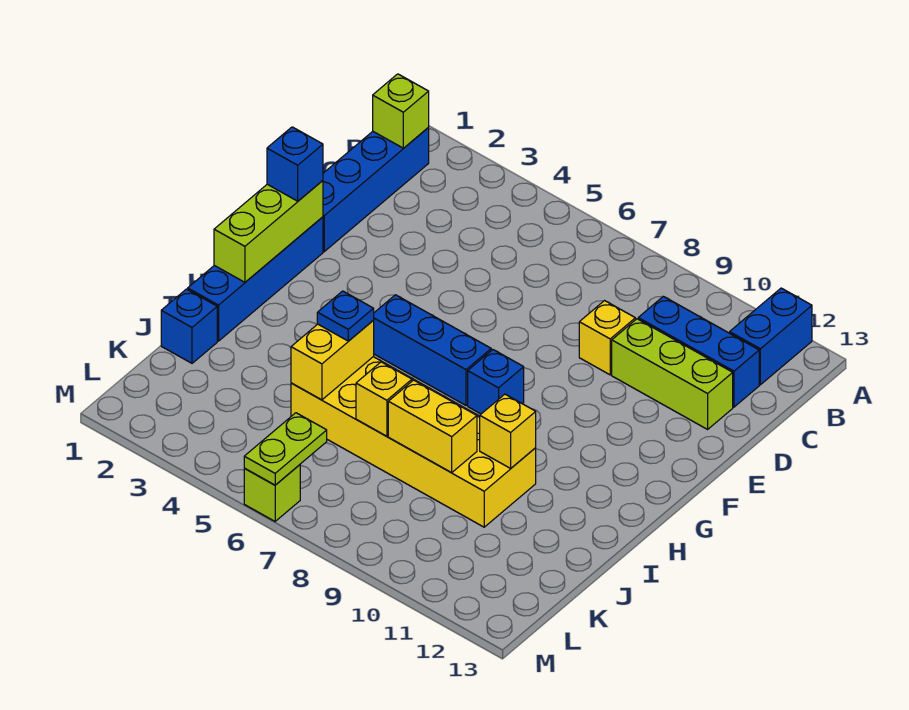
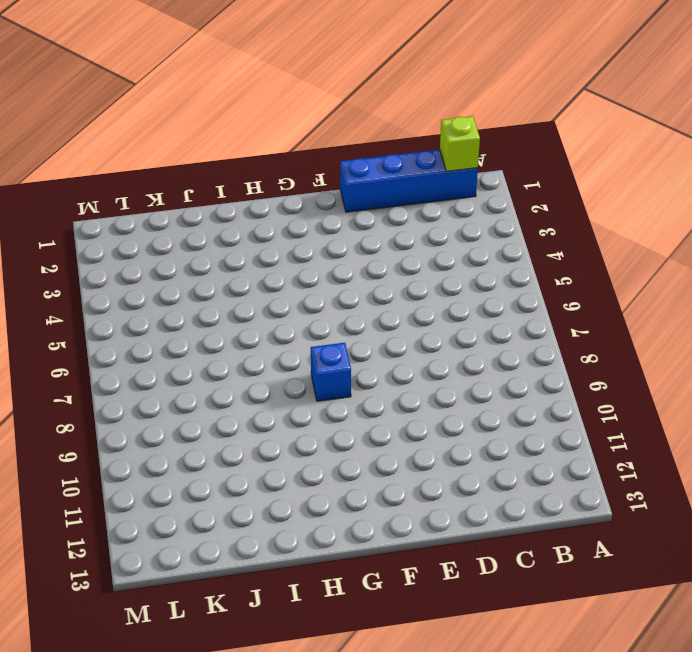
none -> blue 1x2 brick [730,288,812,385]
none -> blue 1x3 brick [638,296,759,407]
none -> yellow 1x1 brick [579,301,635,375]

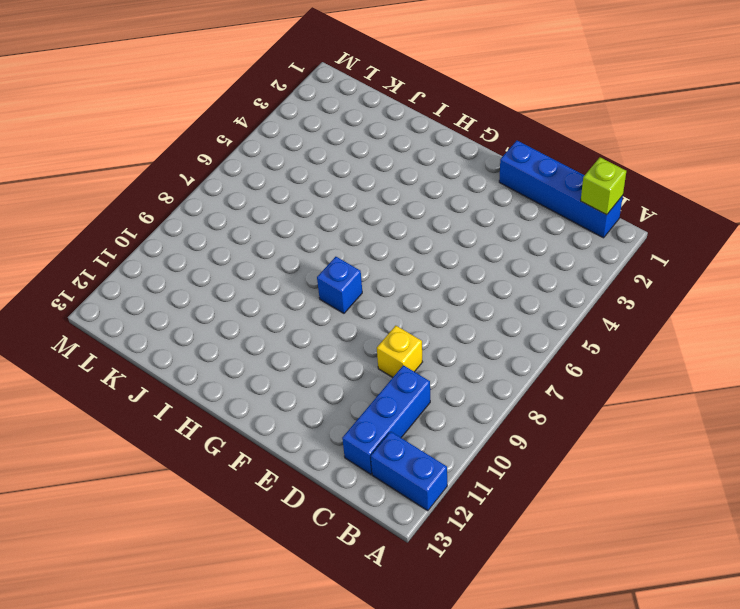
none -> lime 1x3 brick [612,319,733,429]
none -> blue 1x4 brick [188,217,323,341]
none -> blue 1x3 brick [373,295,491,405]

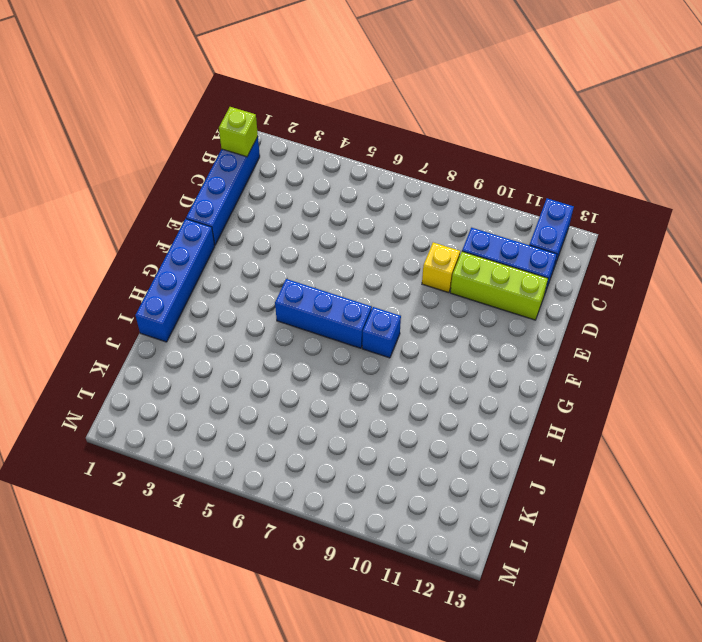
none -> yellow 2x6 brick [291,357,536,527]
none -> blue 1x1 brick [161,289,217,363]
none -> lime 1x1 brick [244,465,300,521]

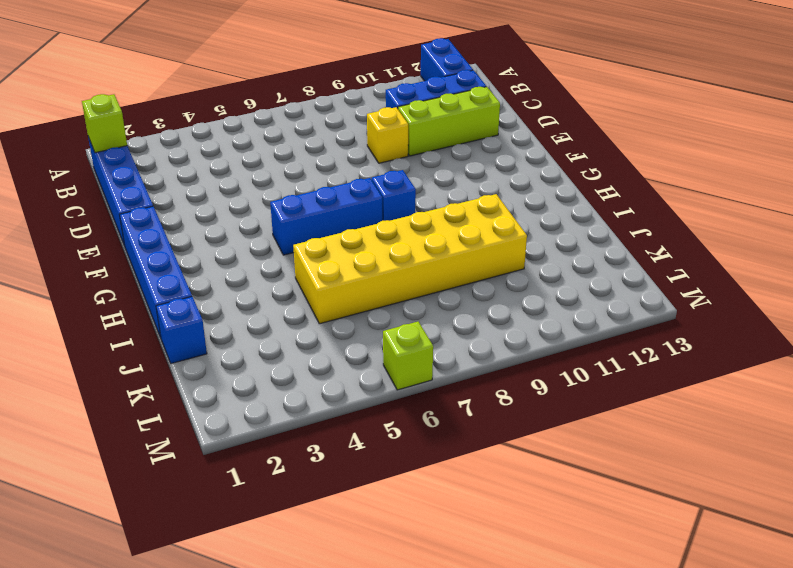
none -> lime 1x3 brick [214,181,323,282]
none -> yellow 1x2 brick [291,321,374,400]
none -> yellow 1x1 brick [480,394,536,468]

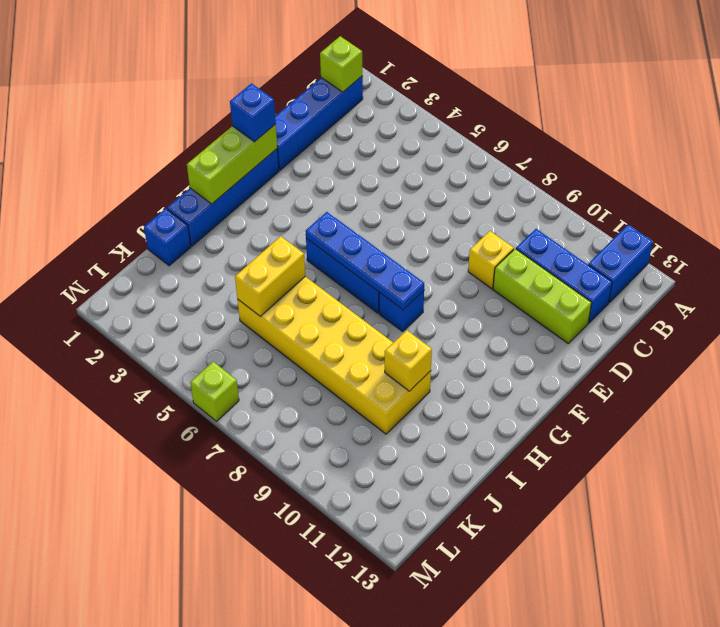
blue 1x4 plate [306,212,424,310] -> none
none -> yellow 1x1 brick [356,362,412,436]
none -> yellow 1x2 brick [388,380,477,472]
none -> lime 1x2 plate [244,413,327,485]

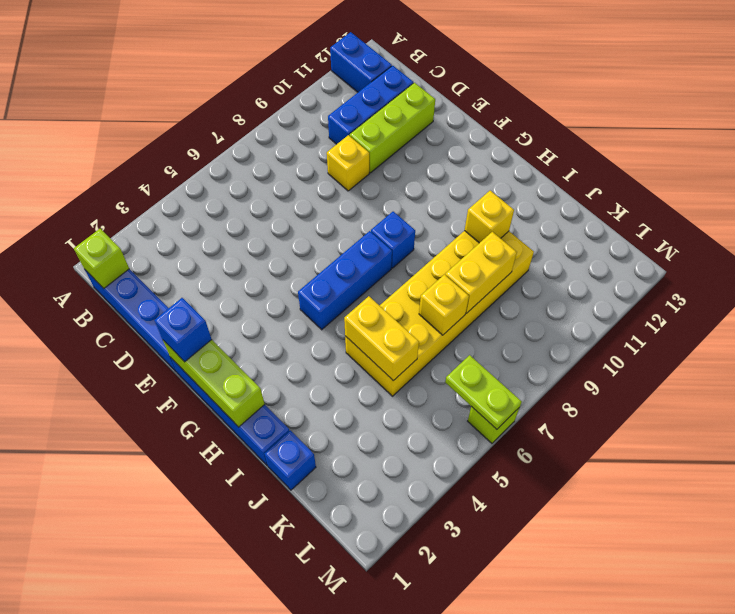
none -> blue 1x1 plate [317,291,374,341]

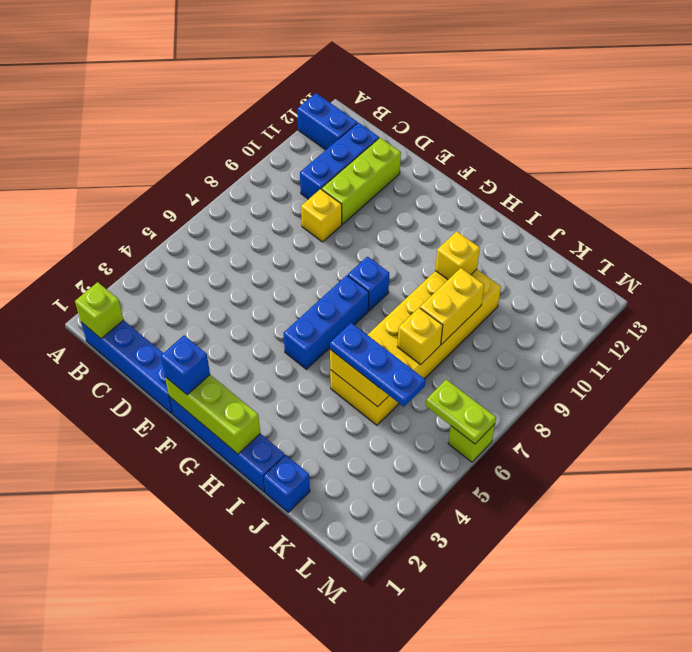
blue 1x3 plate [330,323,426,407] -> blue 1x1 plate [317,291,374,341]

